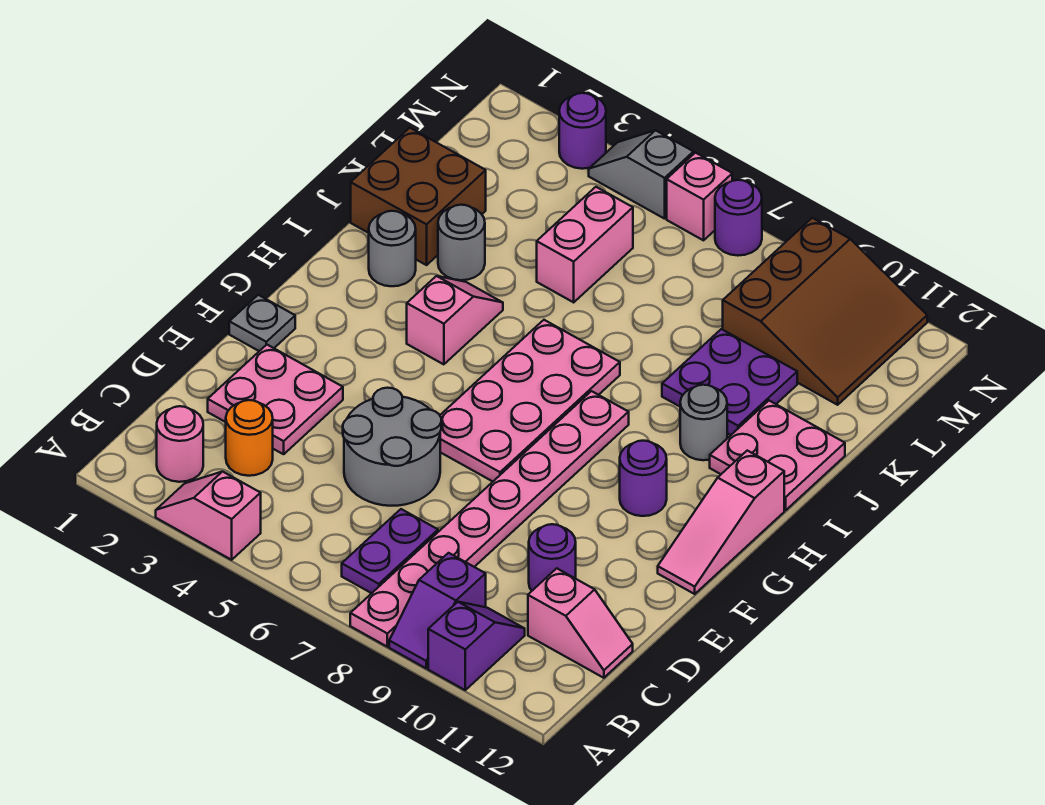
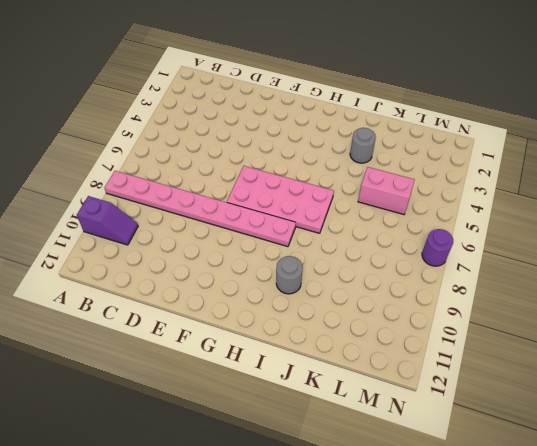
none -> pink 1x2 slope [156,472,261,560]
none -> purple 1x2 slope [389,553,486,668]
none -> pink 1x1 round brick [157,406,203,482]

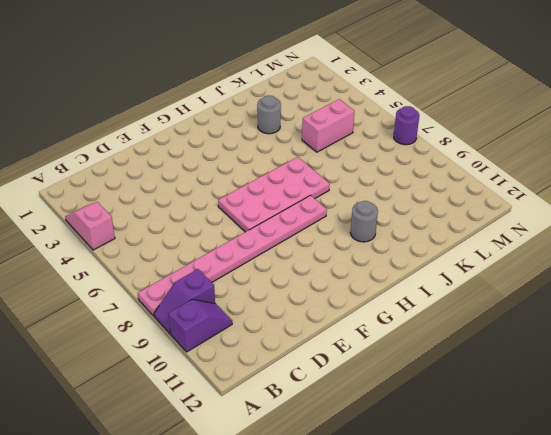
none -> pink 1x1 round brick [157,406,203,482]
none -> purple 1x2 plate [342,509,438,593]
none -> orange 1x1 round brick [226,400,273,476]

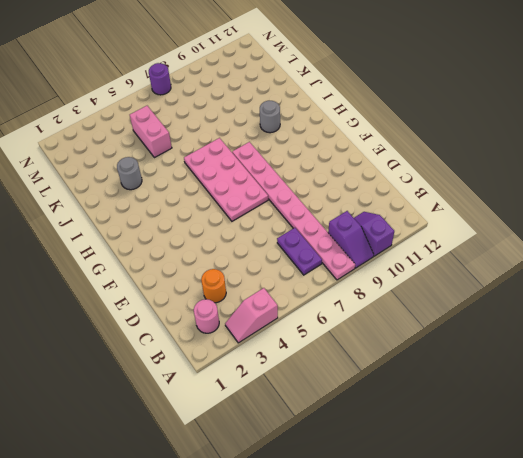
none -> pink 1x2 slope [528,568,633,678]
none -> pink 2x2 plate [208,345,343,454]
none -> grey 2x2 round brick [343,388,441,506]

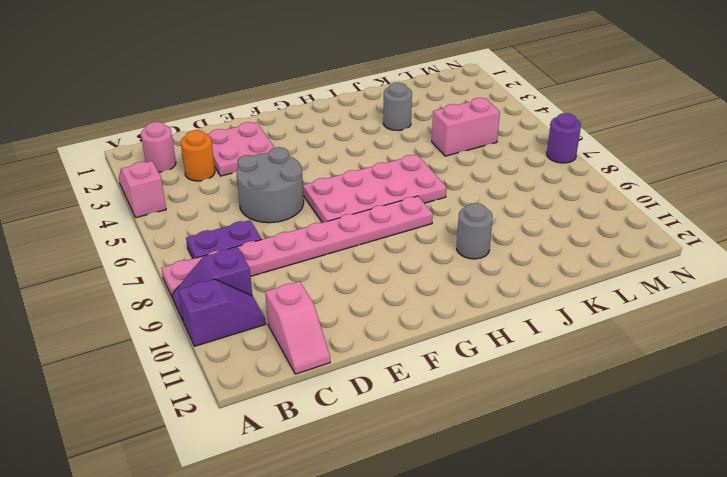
none -> purple 1x1 round brick [529,524,576,591]
none -> grey 1x1 plate [229,295,295,351]
none -> pink 1x3 slope [658,451,784,594]

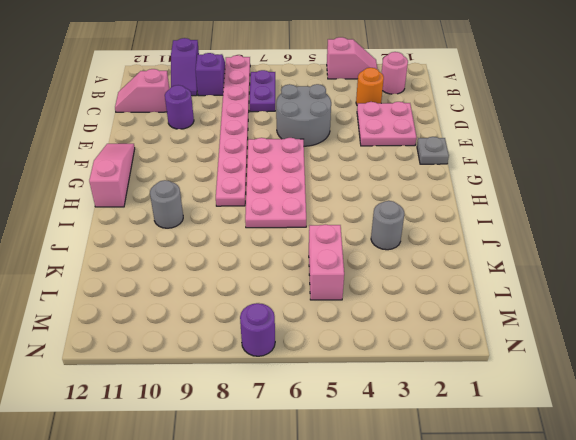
none -> purple 1x1 round brick [620,441,667,516]
none -> pink 1x2 slope [407,276,503,364]
none -> grey 1x1 round brick [369,211,416,286]

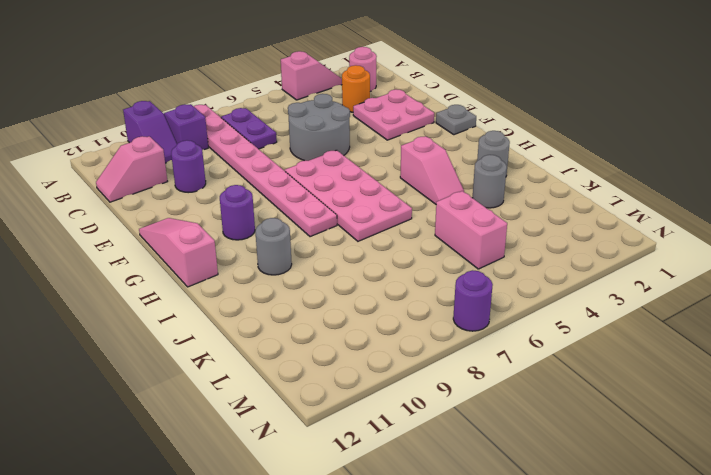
none -> pink 2x2 plate [710,401,845,510]
none -> brown 2x2 brick [351,128,486,265]
none -> purple 2x2 plate [662,329,797,435]

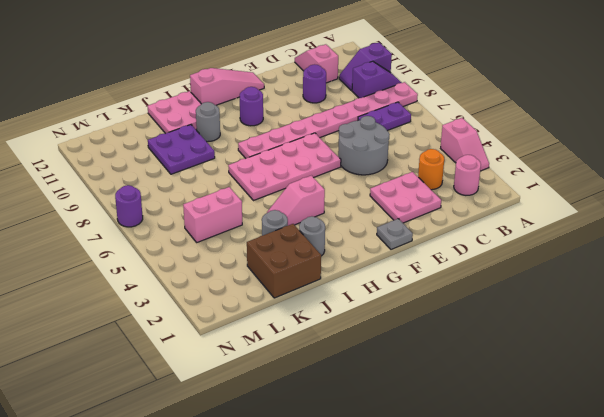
none -> brown 3x3 slope [723,218,927,405]
none -> purple 1x1 round brick [559,93,606,169]
none -> grey 1x2 slope [589,130,694,219]

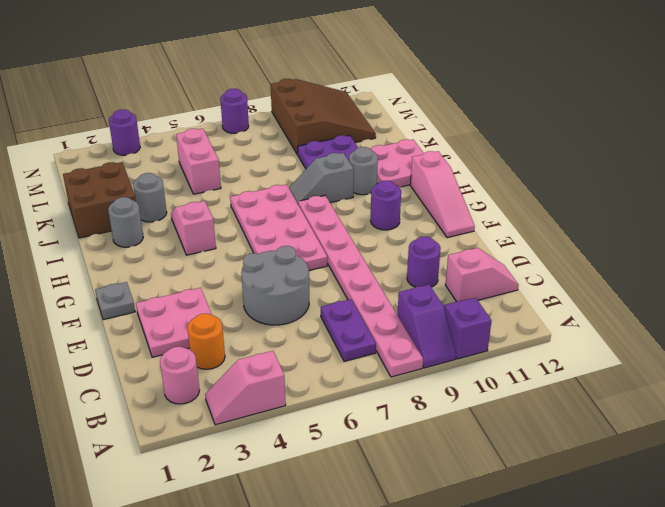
grey 1x2 slope [289,153,354,203] -> grey 1x2 slope moved to [589,130,694,219]
none -> pink 1x1 brick [667,153,732,240]

